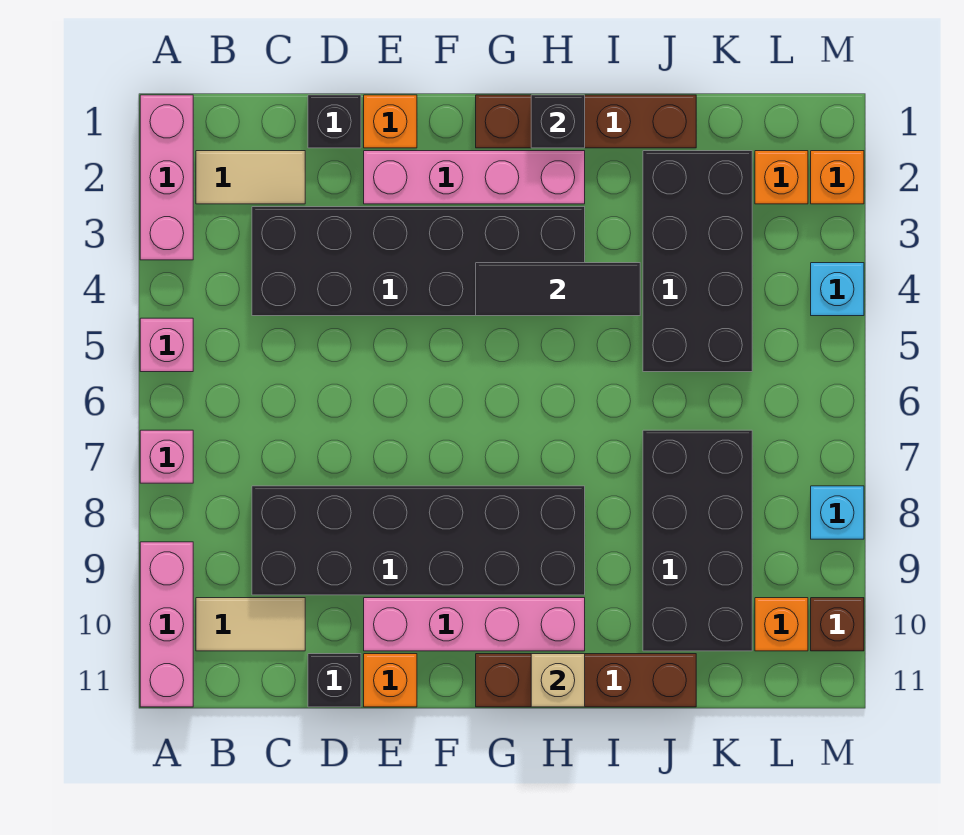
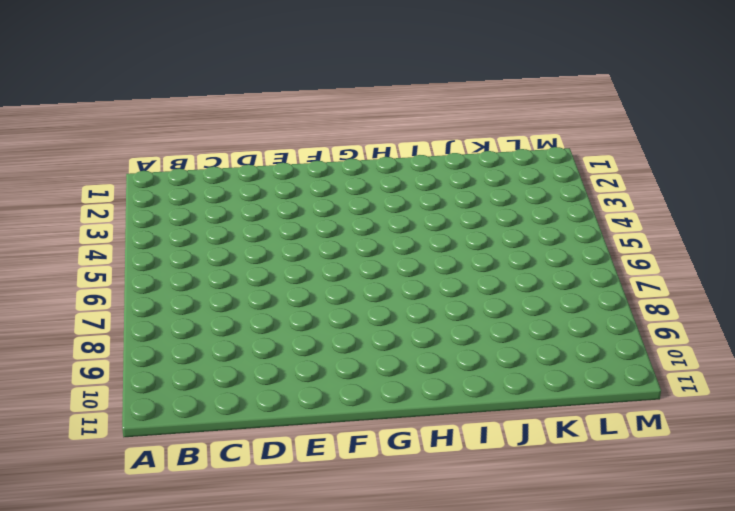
none -> pink 1x3 brick [140,95,193,260]
none -> pink 1x1 brick [140,318,193,372]
none -> pink 1x1 brick [140,430,193,483]

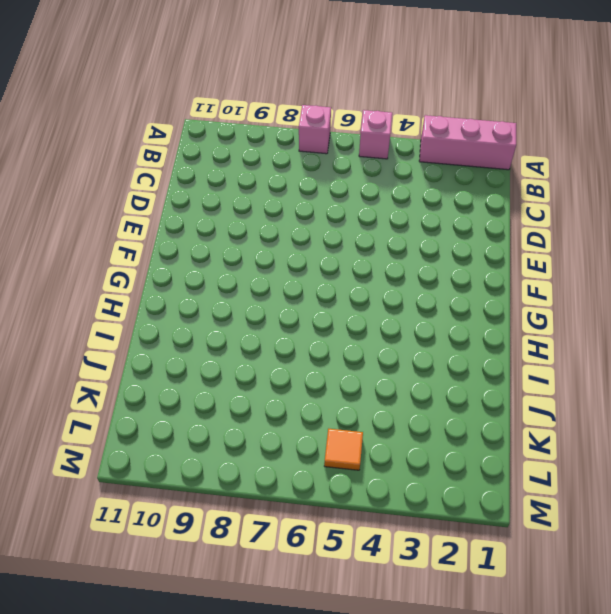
orange 1x1 tile [324,429,363,470] -> none
none -> pink 1x3 brick [140,542,193,707]
none -> tan 1x2 tile [196,151,305,204]
none -> tan 1x2 tile [196,598,305,651]

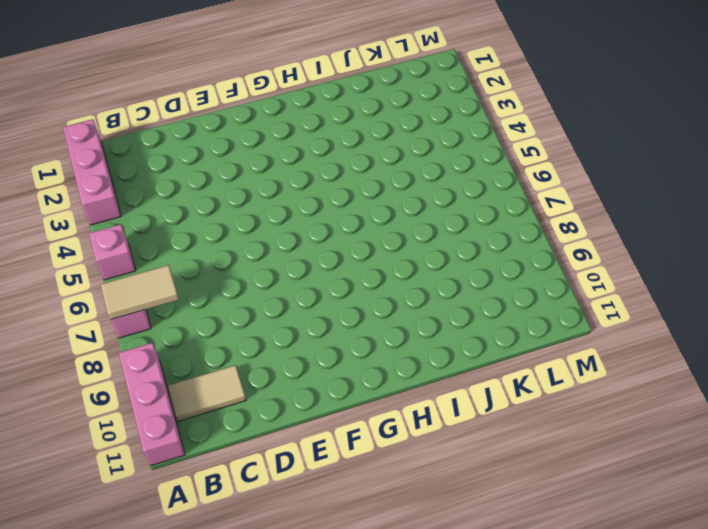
tan 1x2 tile [101,265,179,320] -> tan 1x2 tile moved to [196,151,305,204]
none -> black 2x6 brick [252,207,585,316]
none -> black 2x6 brick [252,486,585,595]
none -> black 1x1 brick [308,95,361,148]

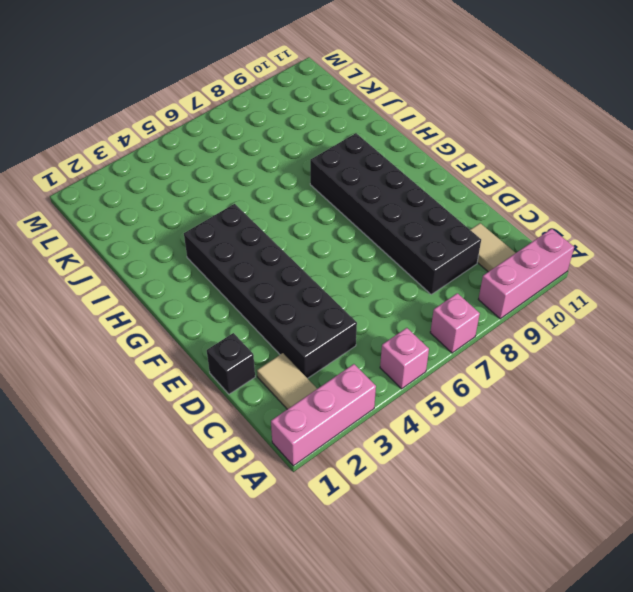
none -> black 1x1 brick [308,654,361,707]
none -> orange 1x1 brick [364,95,417,148]
none -> pink 1x4 brick [364,151,585,204]

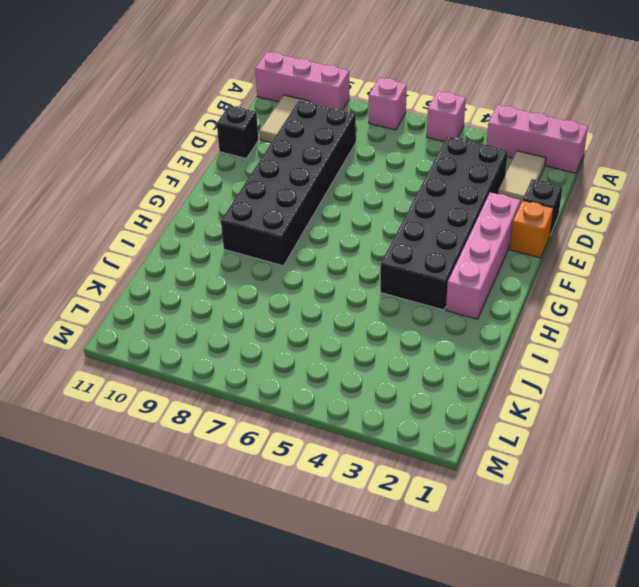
none -> pink 1x4 brick [364,598,585,651]
none -> orange 1x1 brick [364,654,417,707]
none -> brown 1x4 brick [476,95,696,148]

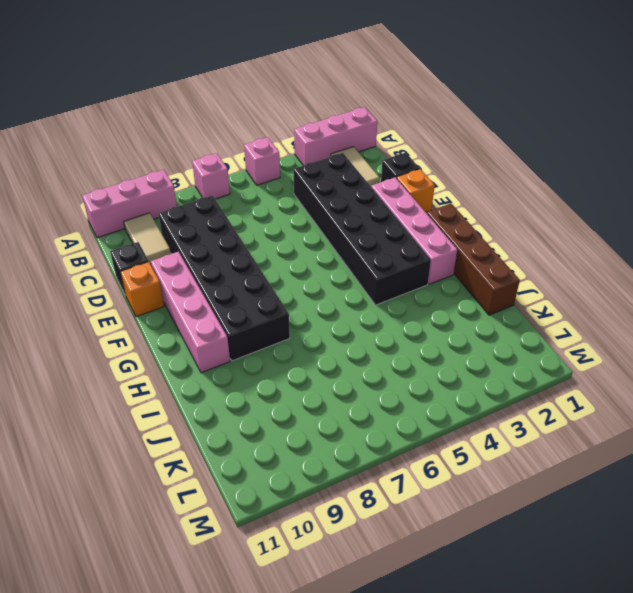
none -> brown 1x4 brick [476,654,696,707]
none -> black 2x4 brick [643,151,752,372]
none -> black 2x4 brick [643,430,752,651]

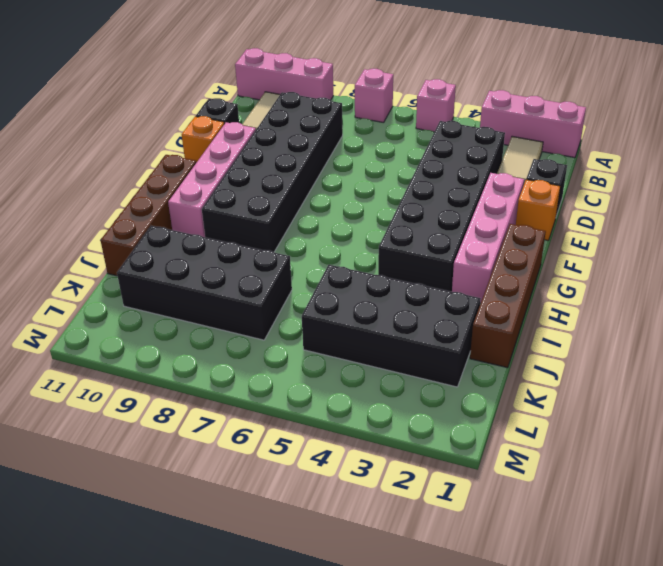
none -> orange 1x1 brick [755,151,808,204]
none -> orange 1x1 brick [755,598,808,651]
none -> orange 1x1 brick [811,151,864,204]

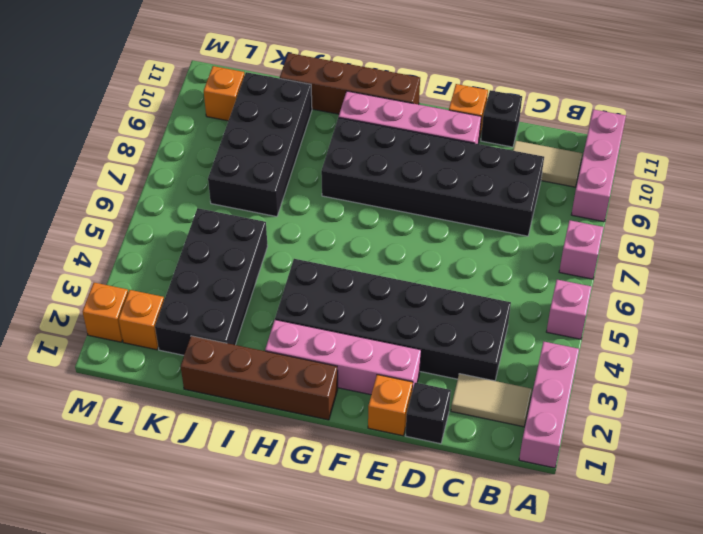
none -> cyan 1x1 brick [811,263,864,316]
none -> cyan 1x1 brick [811,486,864,539]
none -> brown 1x1 brick [811,598,864,651]

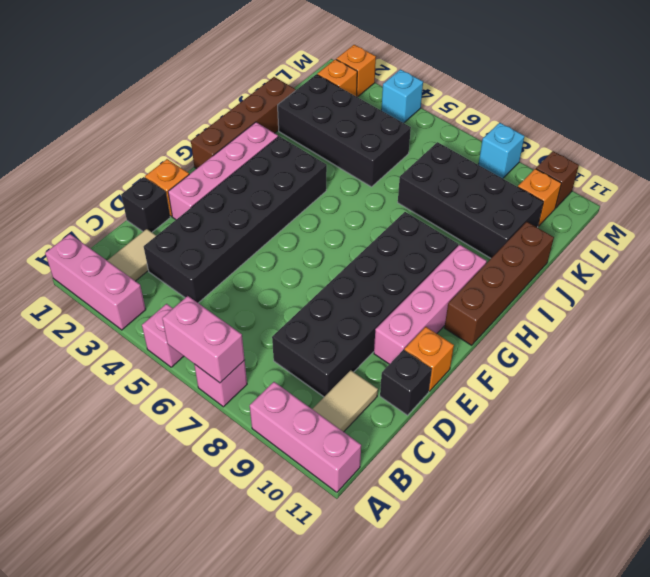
pink 1x2 brick [162,296,245,383] -> none
none -> black 1x3 tile [476,263,640,316]
none -> black 1x1 brick [531,95,585,148]
none -> tan 1x1 brick [531,654,585,707]

